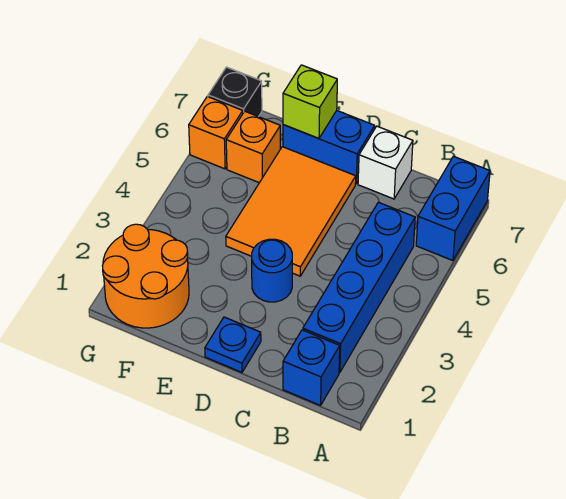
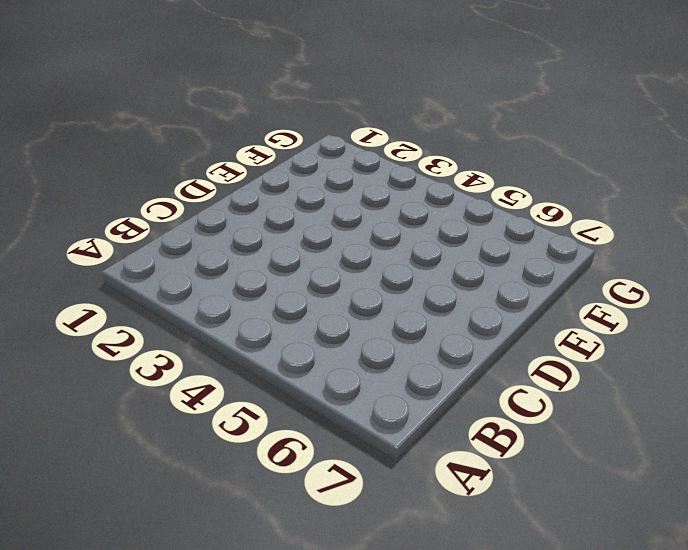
none -> blue 1x2 brick [416,156,490,261]
none -> blue 1x1 brick [283,330,340,405]
none -> blue 1x4 brick [303,202,415,372]

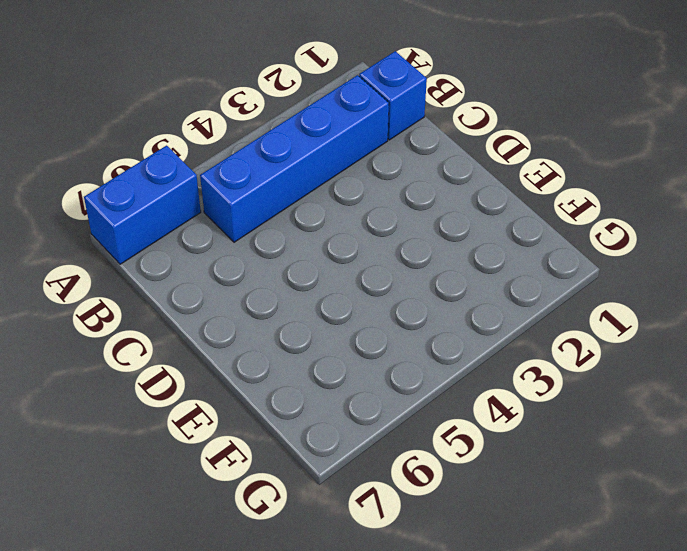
none -> white 1x1 brick [358,126,413,199]
none -> blue 1x1 plate [205,317,261,372]
none -> blue 1x1 round brick [252,239,292,302]

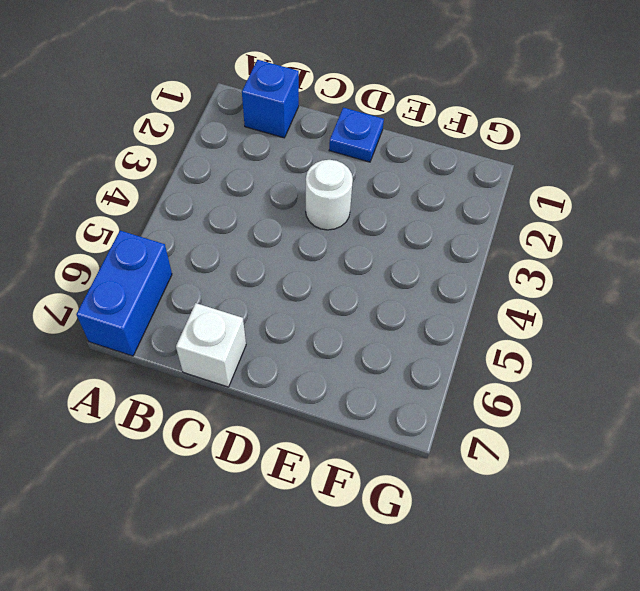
white 1x1 round brick [306,160,353,230] -> blue 1x1 round brick [252,239,292,302]
none -> blue 1x4 brick [303,202,415,372]
none -> orange 2x3 tile [226,147,356,276]
none -> blue 1x2 brick [283,111,375,184]

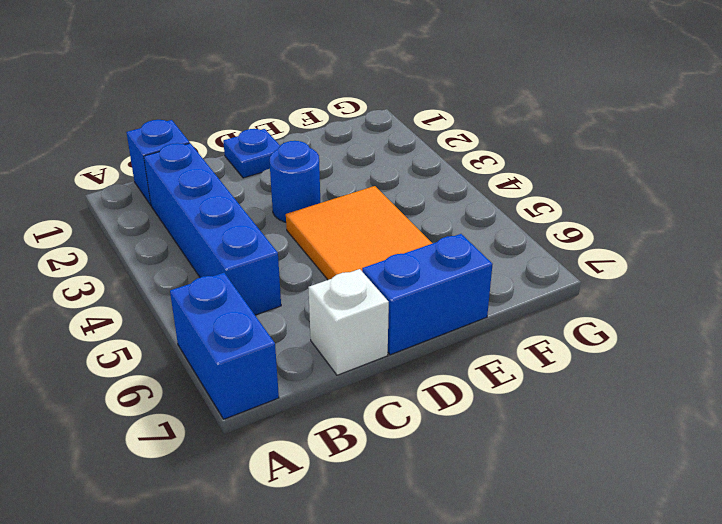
none -> orange 2x2 round brick [102,224,189,328]
none -> orange 1x1 brick [226,111,280,183]
none -> orange 1x1 brick [189,96,243,169]

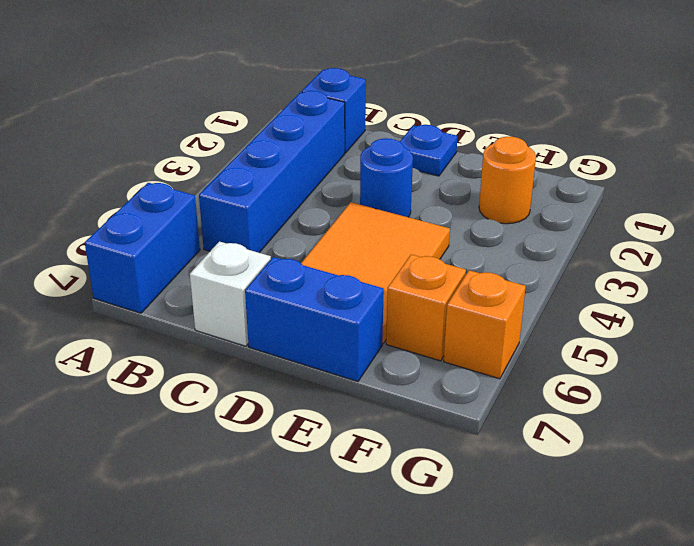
orange 1x1 round brick [479,137,536,224] -> orange 2x2 round brick [102,224,189,328]
none -> black 1x1 brick [208,67,262,117]
none -> lime 1x1 brick [283,65,337,138]

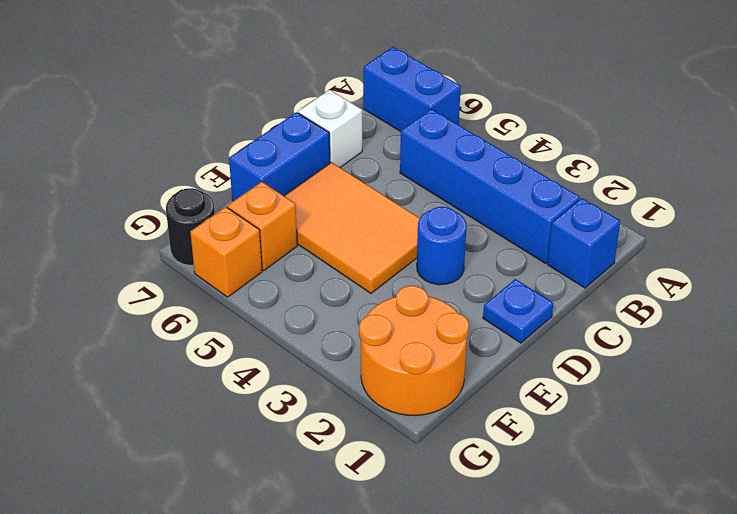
black 1x1 round brick [166,188,215,265] -> black 1x1 brick [208,67,262,117]
none -> lime 1x1 brick [283,65,337,138]

